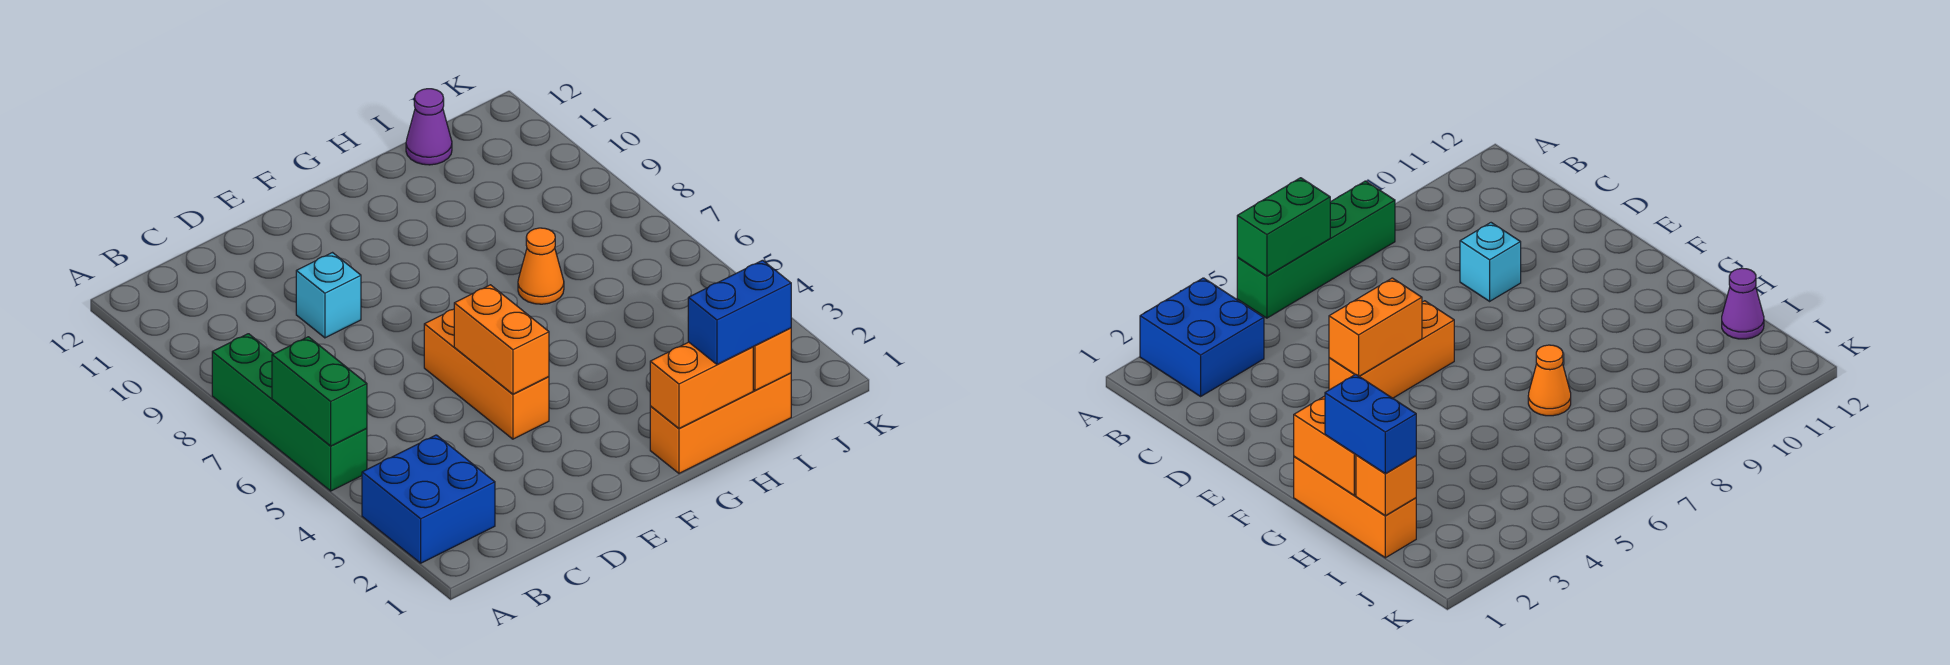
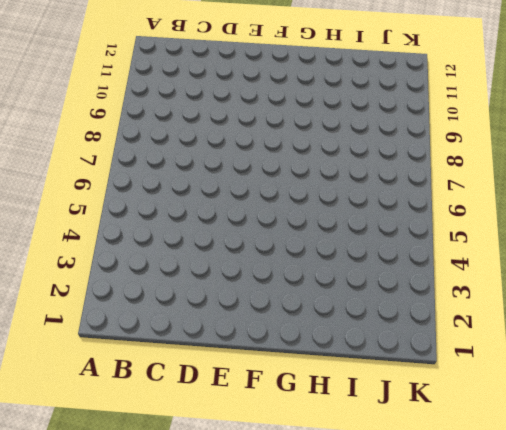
none -> blue 2x2 brick [362,435,495,563]
none -> green 1x4 brick [212,334,367,491]
none -> cyan 1x1 brick [296,253,361,338]

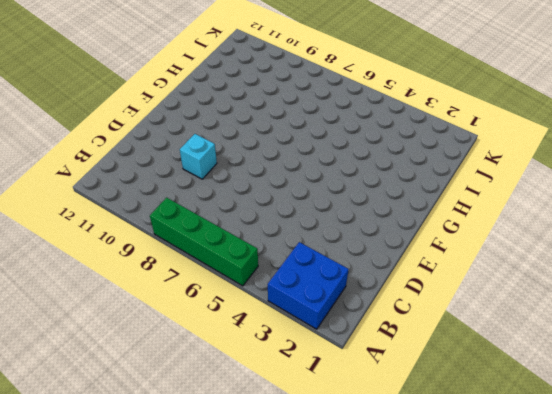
none -> orange 1x3 brick [424,309,549,439]
none -> orange 1x3 brick [650,373,791,473]
none -> orange 1x1 cone [518,228,564,304]

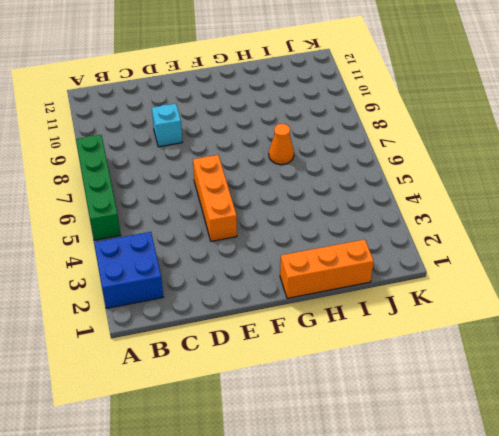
none -> purple 1x1 cone [406,89,452,165]
none -> green 1x2 brick [272,337,367,446]
none -> orange 1x2 brick [454,285,549,394]

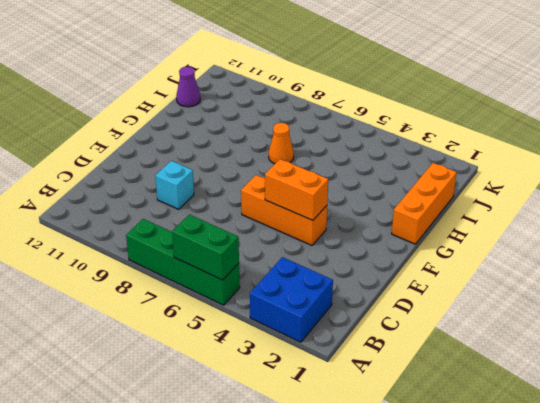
none -> orange 1x2 brick [650,342,753,428]
none -> orange 1x1 brick [753,328,791,390]
none -> blue 1x2 brick [688,260,791,364]

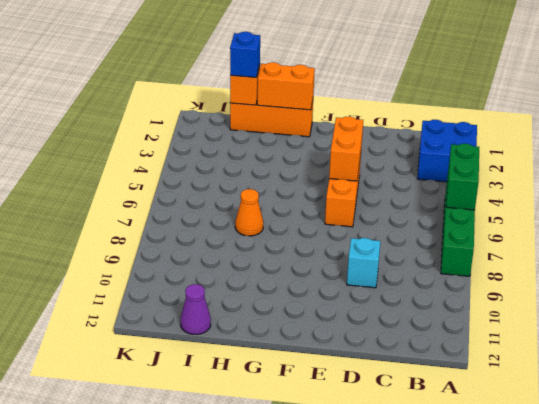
blue 1x1 brick [230,32,260,77] -> blue 1x2 brick [688,260,791,364]

